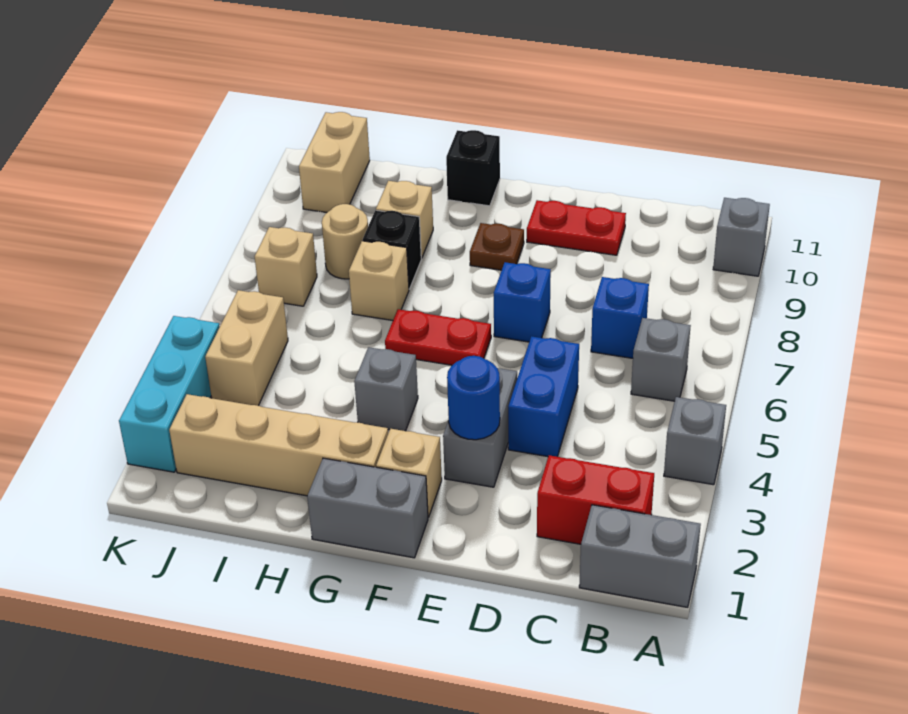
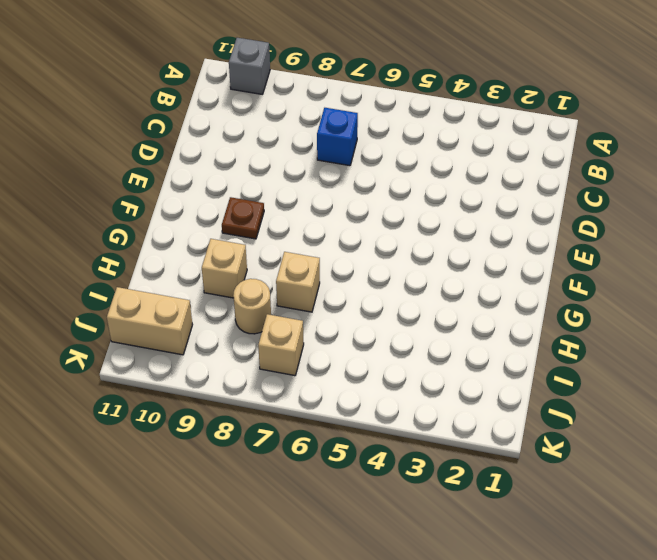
none -> grey 1x2 brick [579,505,701,607]
none -> grey 1x1 brick [664,397,726,485]
none -> red 1x2 brick [537,455,654,544]

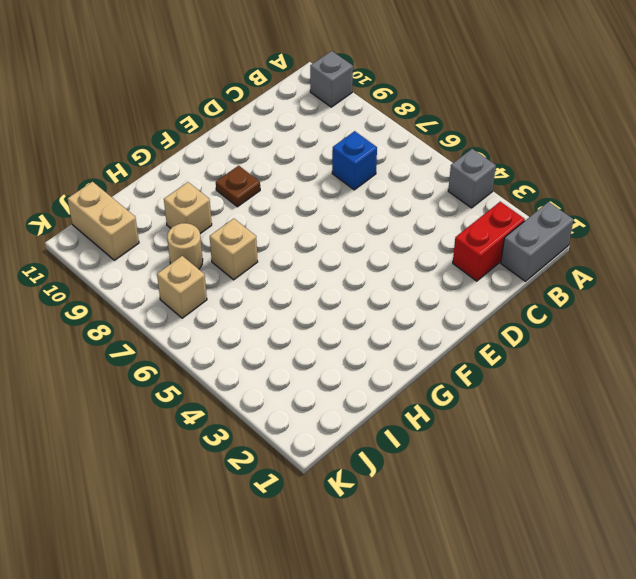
none -> grey 1x1 brick [631,318,691,401]
none -> blue 1x2 brick [508,336,579,457]
none -> red 1x2 plate [527,200,626,255]

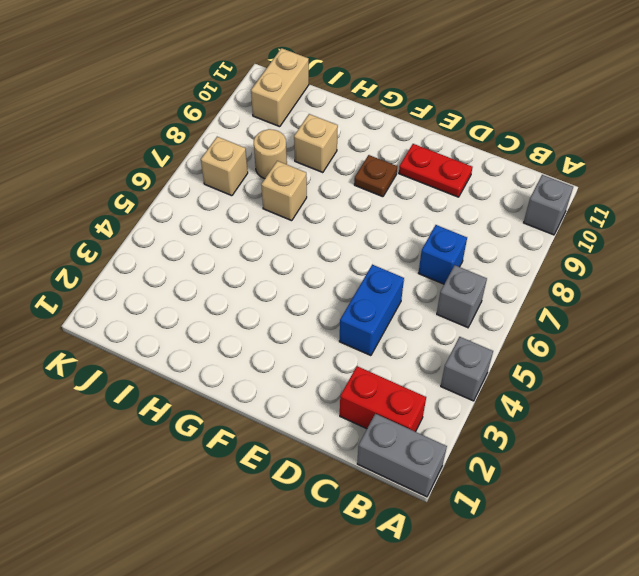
none -> grey 1x2 brick [443,368,517,487]
none -> blue 1x1 brick [494,262,551,342]
none -> grey 1x2 brick [307,458,428,558]

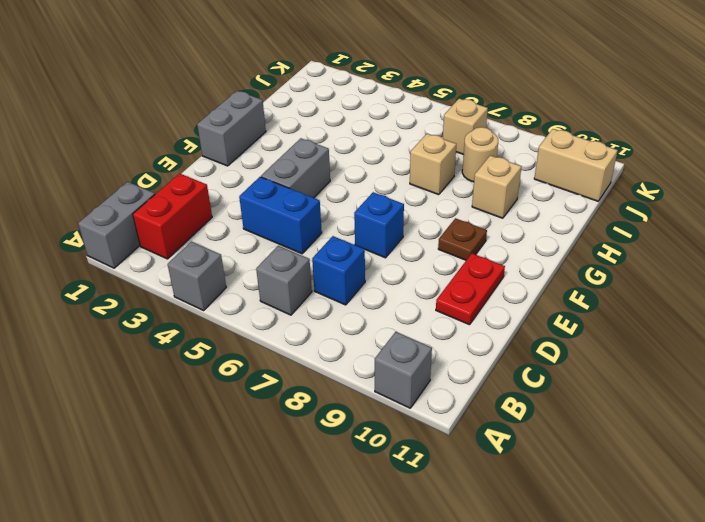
grey 1x2 brick [261,138,330,198] -> grey 1x2 brick turned to [443,368,517,487]
none -> tan 1x1 brick [376,429,442,517]
none -> red 1x2 plate [385,309,491,365]
none -> tan 1x4 brick [169,394,388,496]

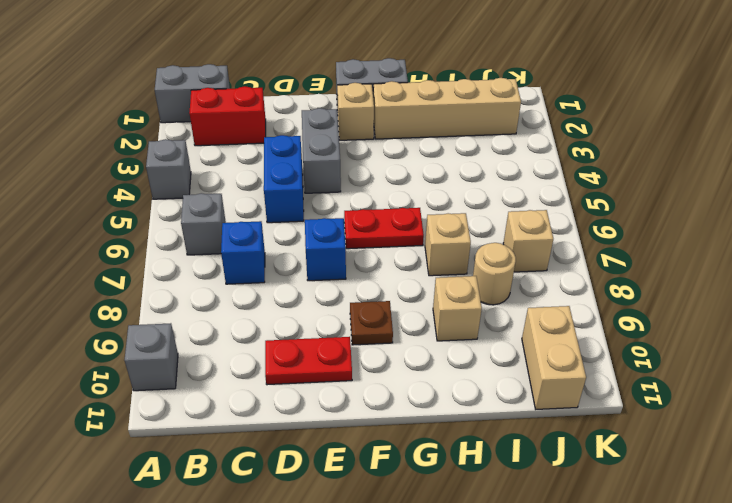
none -> grey 1x1 brick [354,347,418,431]
none -> black 1x1 brick [446,130,500,206]
none -> black 1x1 brick [363,210,421,289]

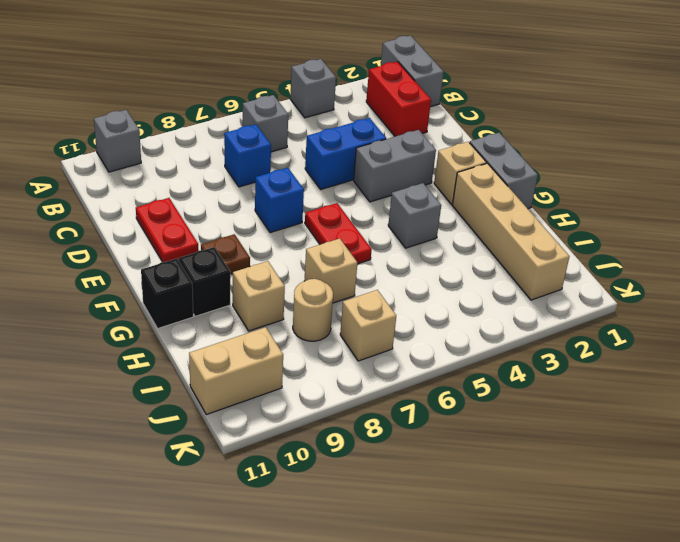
black 1x1 brick [179,247,230,316] -> black 1x1 brick moved to [363,210,421,289]
none -> tan 1x2 brick [205,290,288,406]
none -> cyan 1x3 brick [119,316,220,472]
none -> blue 1x1 round brick [447,356,500,440]

